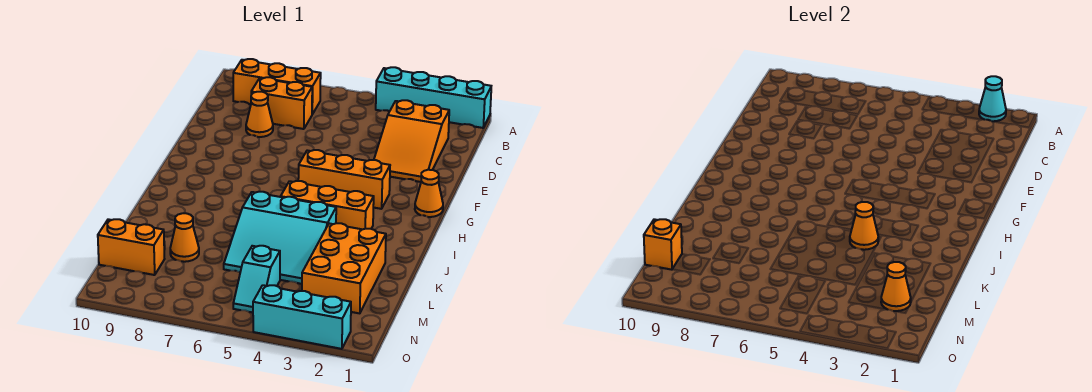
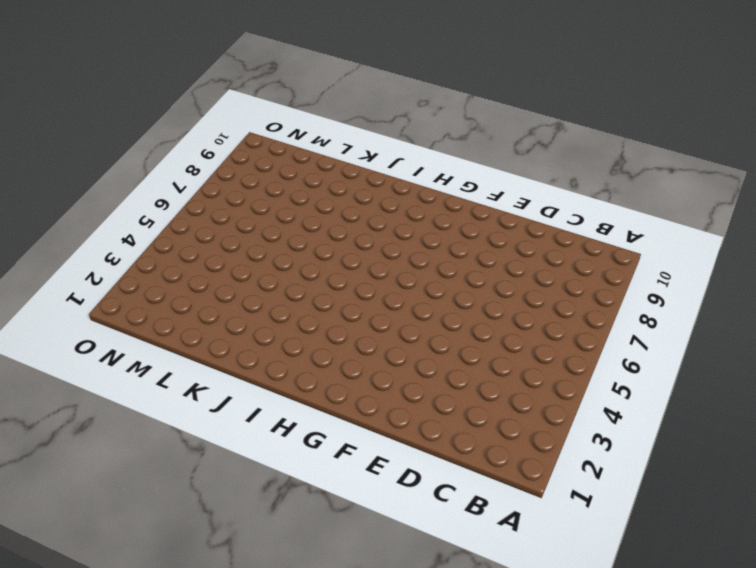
none -> cyan 1x4 brick [376,67,491,128]
none -> orange 1x3 brick [233,59,321,114]
none -> orange 2x3 slope [374,100,449,182]

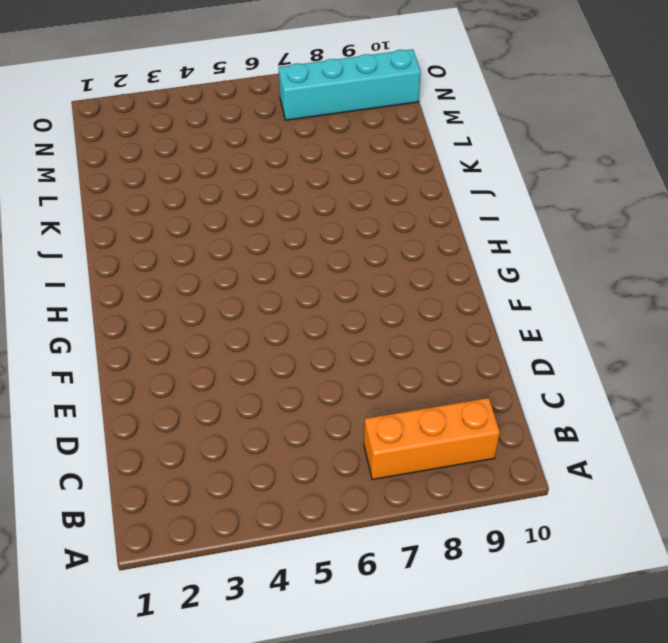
cyan 1x4 brick [279,49,421,120] -> cyan 1x4 brick moved to [376,67,491,128]
none -> orange 2x3 slope [374,100,449,182]
none -> orange 1x2 brick [251,77,312,129]
none -> orange 1x1 cone [246,92,273,137]

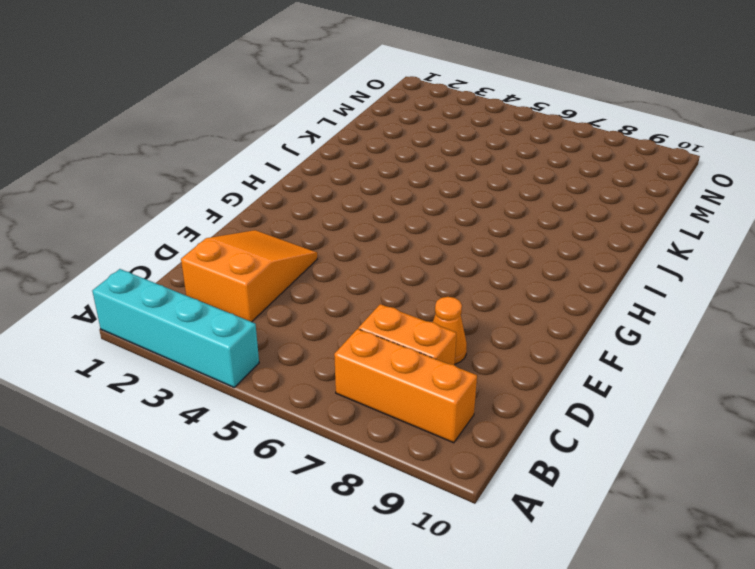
none -> orange 1x1 cone [415,170,443,217]
none -> orange 1x3 brick [298,150,390,209]
none -> orange 1x3 brick [281,181,374,229]

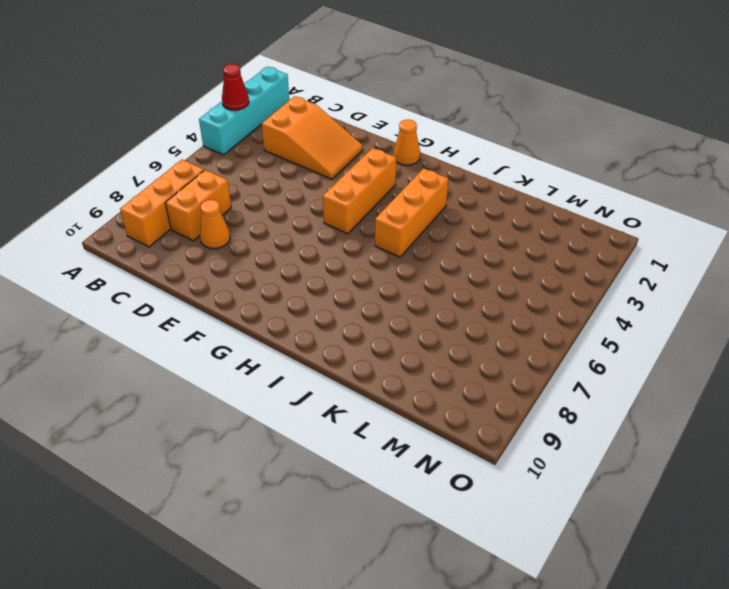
red 1x1 cone [222,64,249,110] -> none
none -> cyan 3x3 slope [224,191,336,284]
none -> orange 2x3 brick [302,223,386,313]
none -> orange 1x1 cone [170,213,199,262]

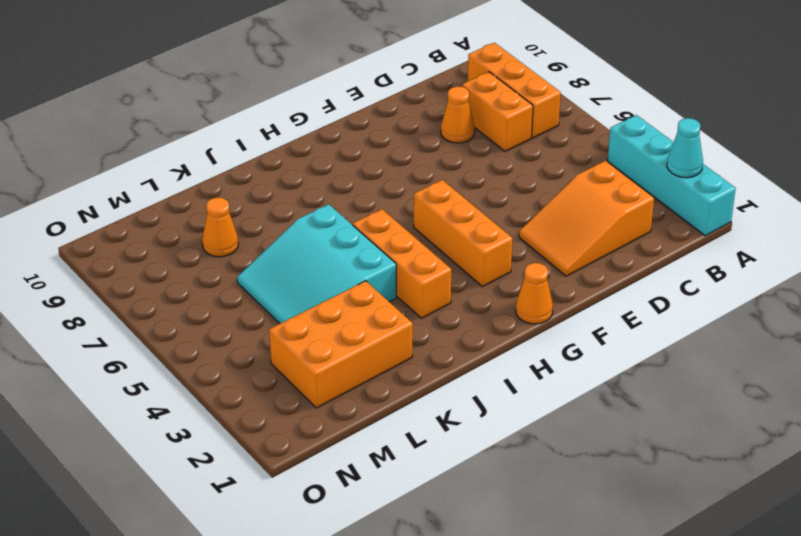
none -> cyan 1x2 slope [233,246,280,312]
none -> orange 1x2 brick [98,219,164,275]
none -> cyan 1x3 brick [253,285,351,349]

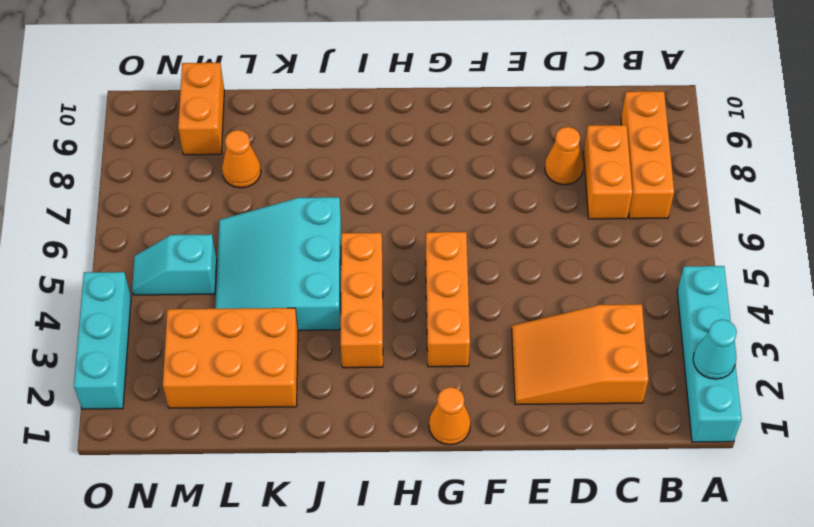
none -> orange 1x1 cone [850,202,878,250]
none -> orange 1x1 cone [881,262,911,311]
none -> orange 1x1 brick [644,219,682,270]

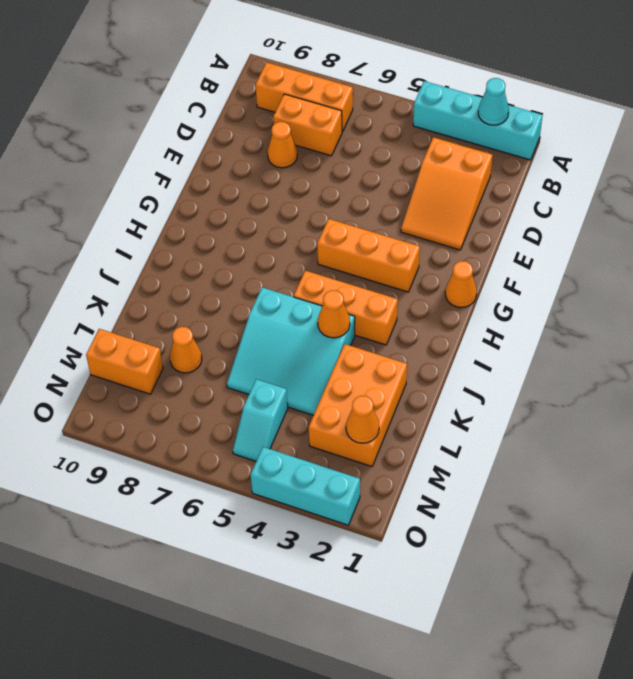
none -> orange 1x1 brick [644,219,682,270]

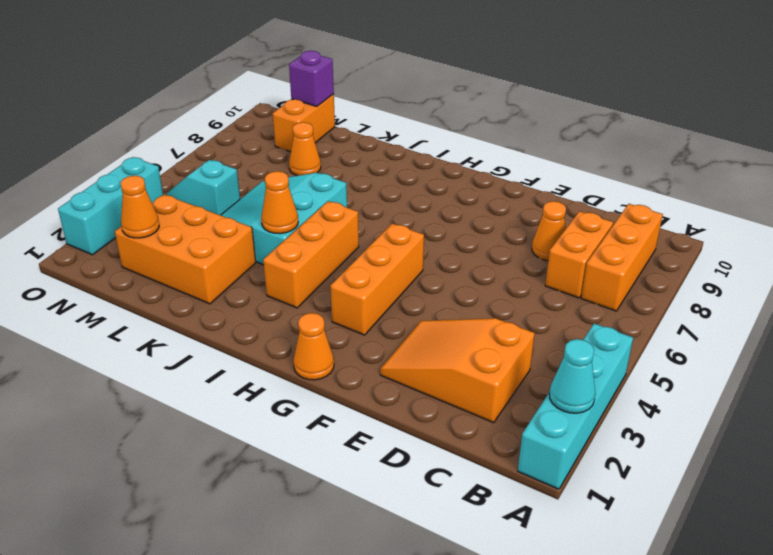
purple 1x1 brick [289,51,334,107] -> orange 1x1 brick [644,219,682,270]

